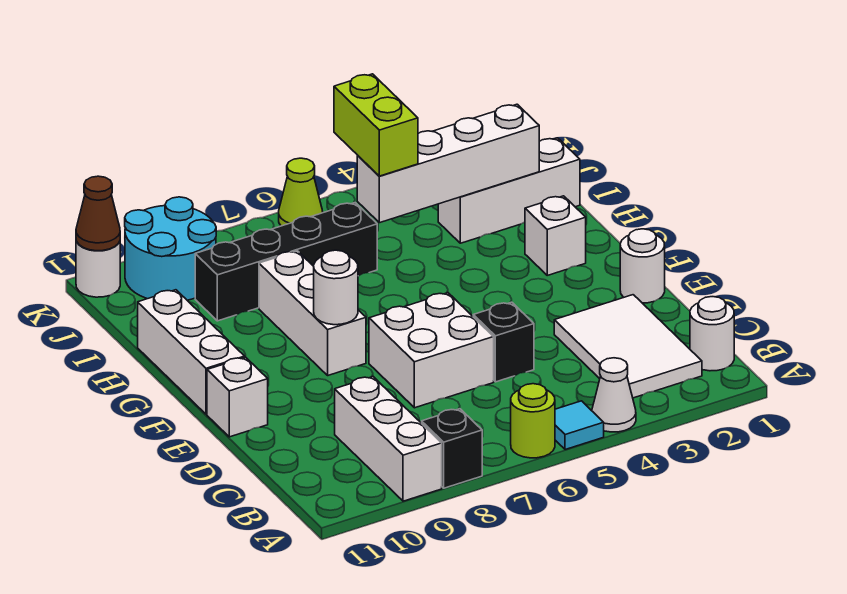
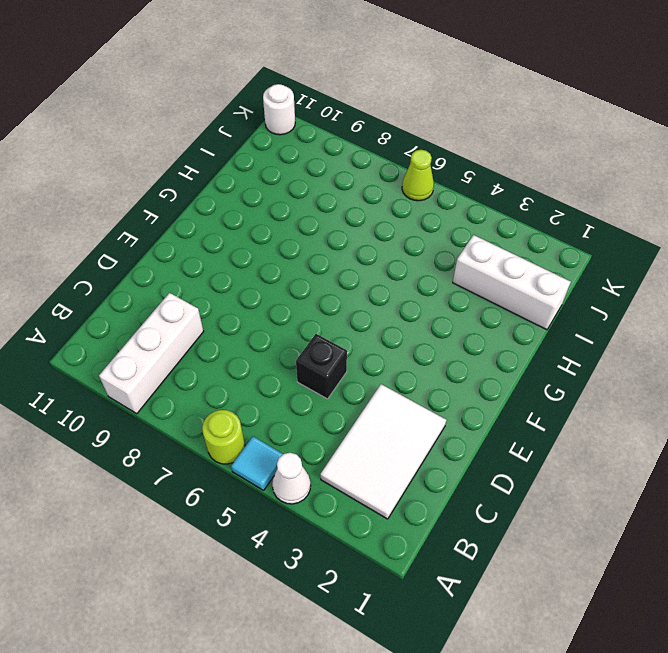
none -> black 1x1 brick [422,409,482,488]
none -> white 1x1 round brick [690,297,734,371]
none -> white 2x2 brick [369,293,494,408]

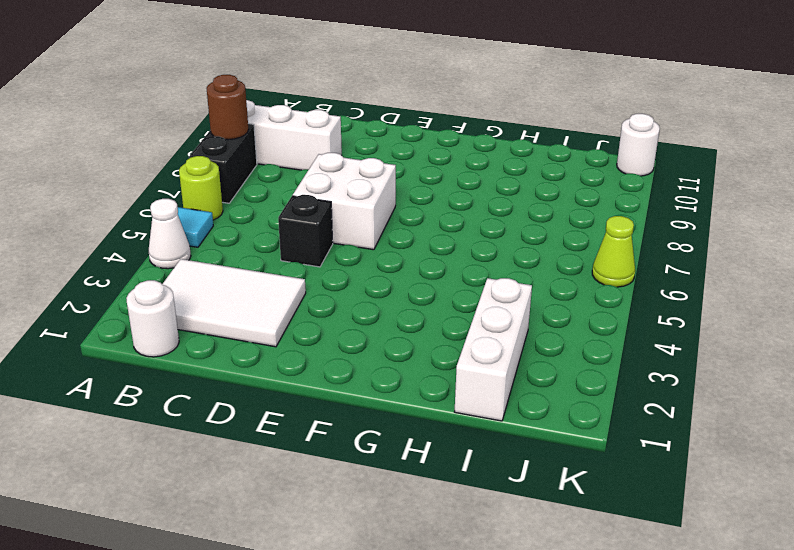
black 1x2 brick [189,124,257,203] -> black 1x1 brick [422,409,482,488]
brown 1x1 round brick [207,75,249,140] -> none
none -> white 1x1 round brick [620,229,665,303]
none -> white 1x1 brick [207,357,268,437]
none -> white 1x3 brick [259,251,366,375]

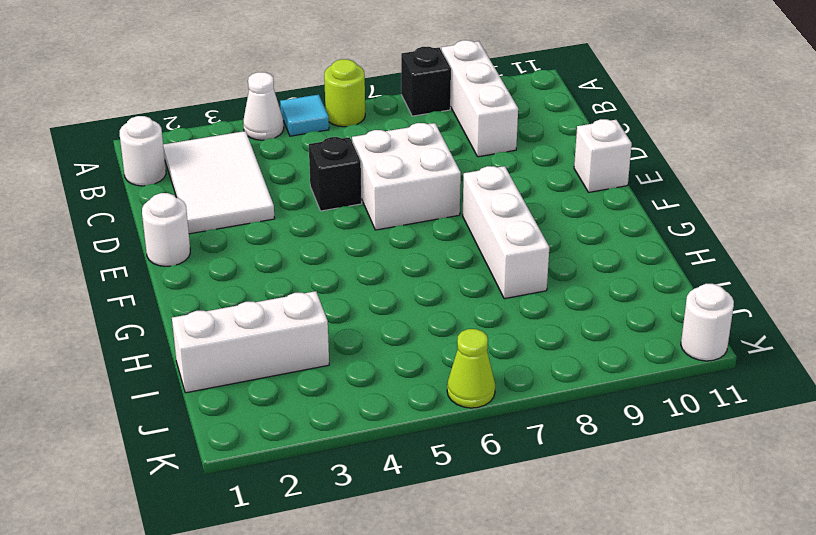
none -> white 1x3 brick [138,290,245,414]
none -> white 1x1 brick [525,196,586,275]
none -> black 1x4 brick [195,203,377,321]

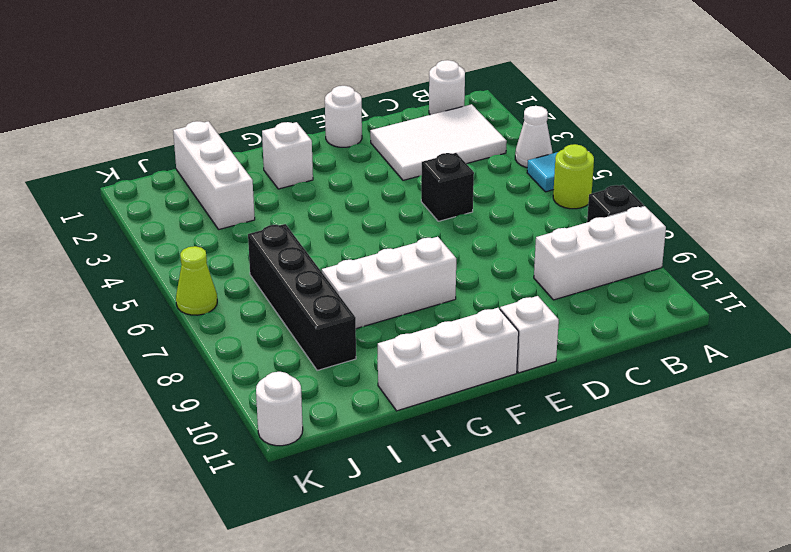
none -> white 2x2 brick [369,293,494,408]
none -> cyan 2x2 round brick [125,197,216,300]
none -> white 1x1 round brick [314,250,358,325]

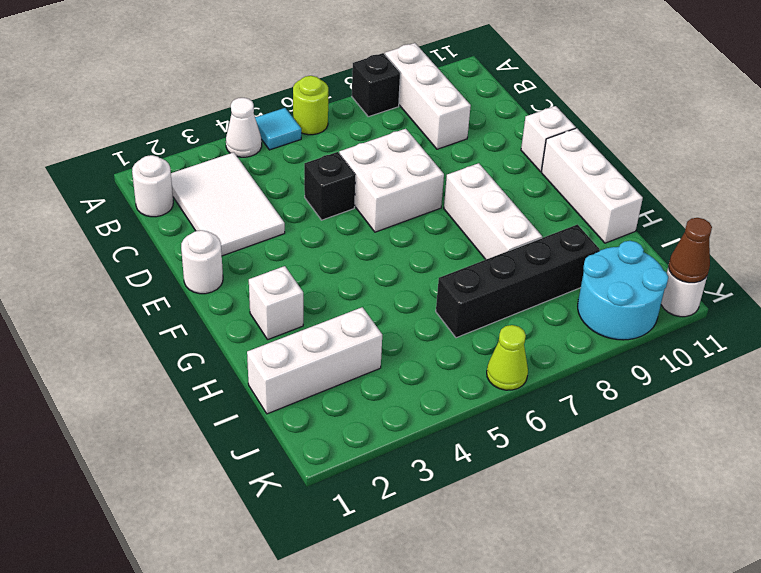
none -> white 1x1 round brick [314,250,358,325]
none -> white 1x4 brick [357,104,539,223]
none -> lime 1x2 brick [334,74,418,176]

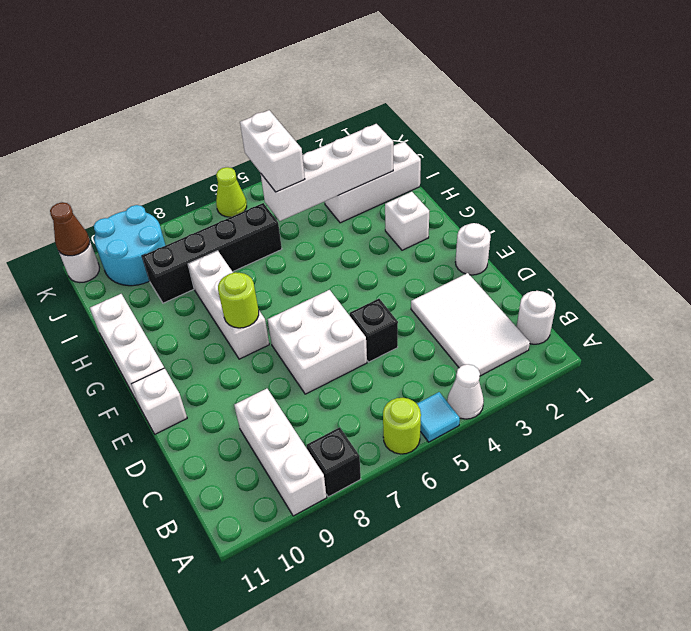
lime 1x1 round brick [218,272,259,328] -> white 1x1 round brick [314,250,358,325]
white 1x2 brick [240,110,305,192] -> lime 1x2 brick [334,74,418,176]

